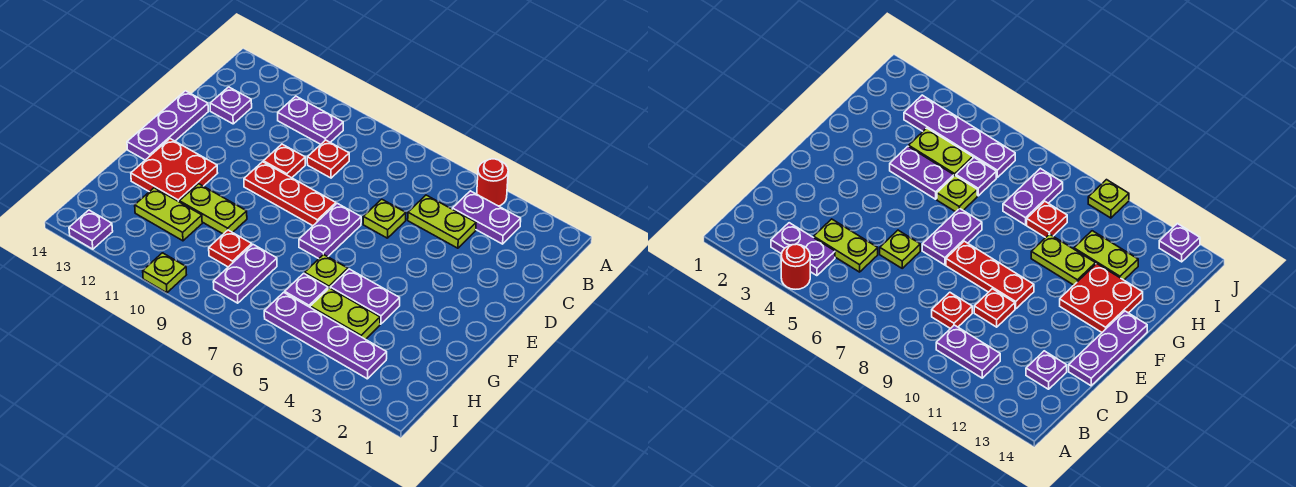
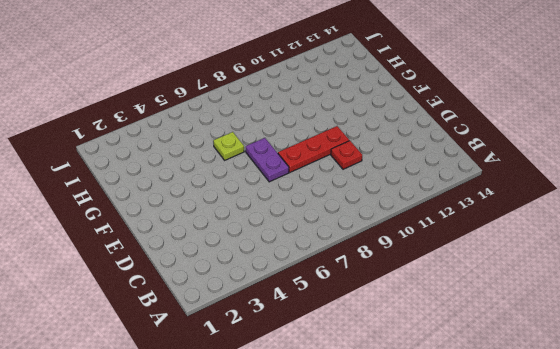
none -> red 1x1 round brick [477,159,508,206]
none -> purple 1x2 plate [452,191,521,244]
none -> purple 1x2 plate [278,96,343,144]

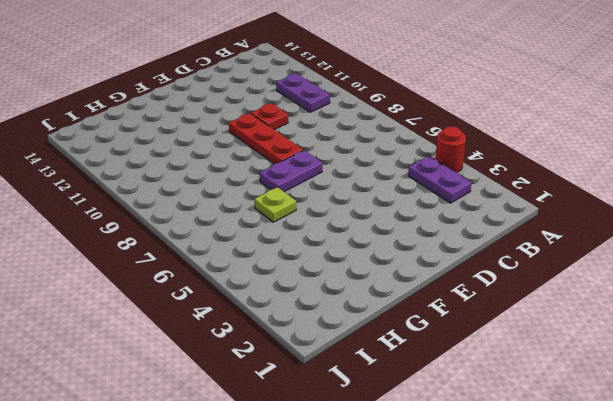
none -> lime 1x2 plate [408,195,476,248]
none -> red 1x1 plate [307,140,349,178]
none -> purple 1x1 plate [210,87,252,124]

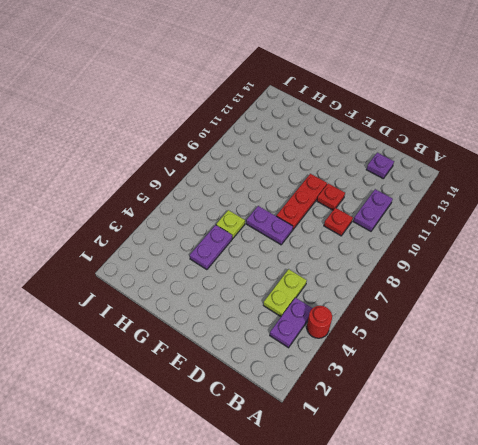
none -> lime 1x1 plate [363,199,406,238]
none -> purple 1x3 plate [127,91,208,160]
none -> red 2x2 plate [131,139,218,202]

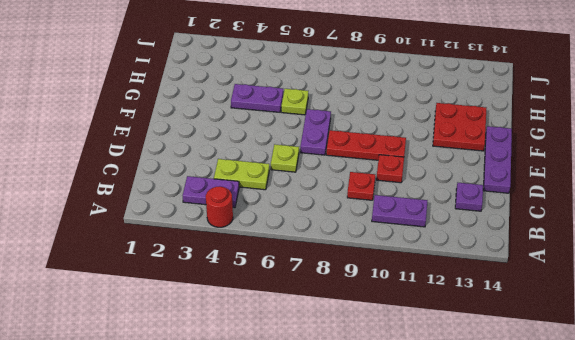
none -> lime 1x2 plate [179,184,247,234]
none -> lime 1x2 plate [310,288,380,339]
none -> purple 1x1 plate [285,273,328,307]

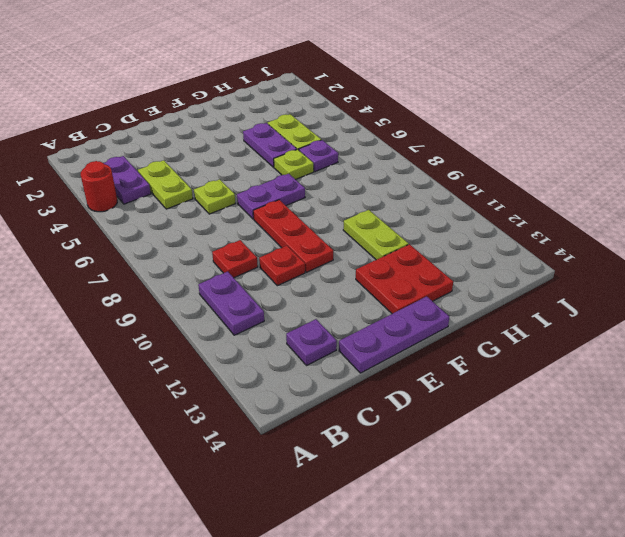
none -> purple 1x2 plate [213,245,277,303]
none -> red 1x1 plate [209,230,252,267]
none -> lime 1x2 plate [135,188,202,241]

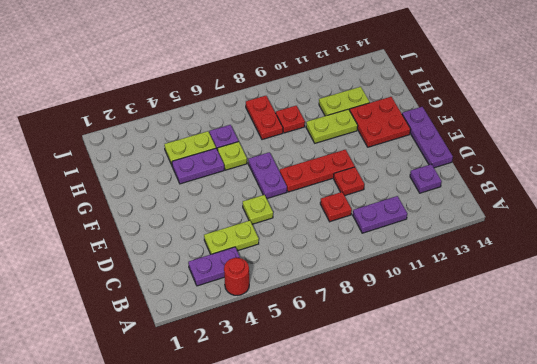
red 1x2 plate [246,96,283,140] -> purple 1x2 plate [213,245,277,303]
none -> purple 1x4 plate [264,292,387,379]
none -> lime 1x1 plate [143,253,186,293]
none -> purple 1x1 plate [69,210,113,249]

